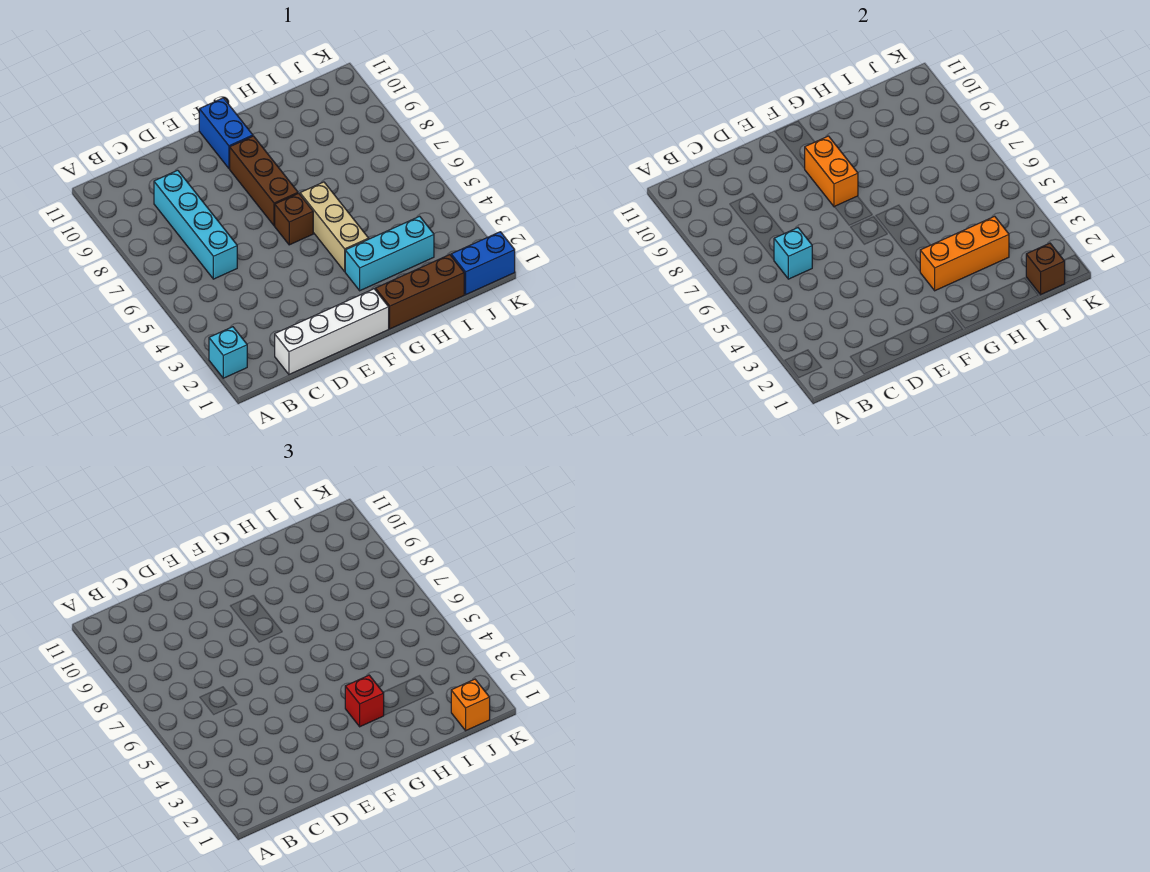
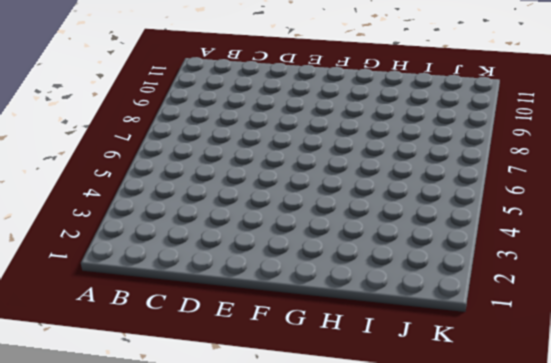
none -> cyan 1x1 brick [209,327,247,378]
none -> white 1x4 brick [275,289,389,374]
none -> cyan 1x4 brick [154,170,237,279]

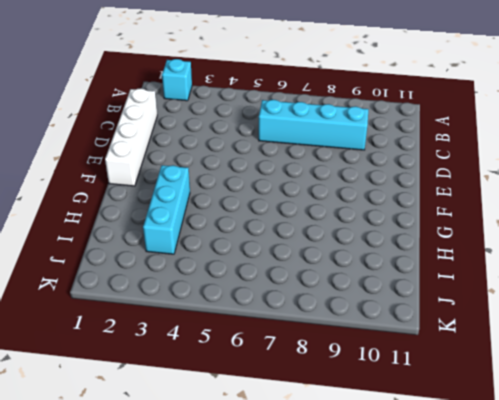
none -> brown 1x1 brick [275,193,313,245]
none -> brown 1x3 brick [230,136,298,226]
none -> blue 1x2 brick [199,98,253,168]

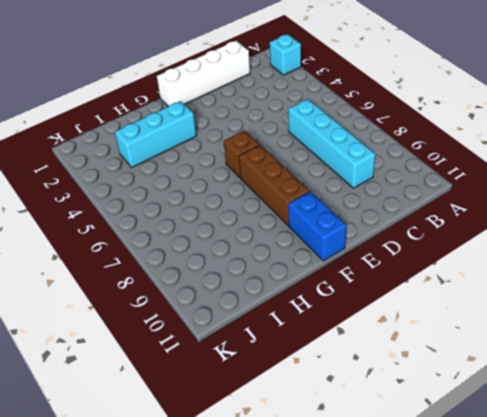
none -> brown 1x3 brick [375,255,464,329]
none -> tan 1x3 brick [300,182,369,271]
none -> blue 1x2 brick [451,232,515,295]

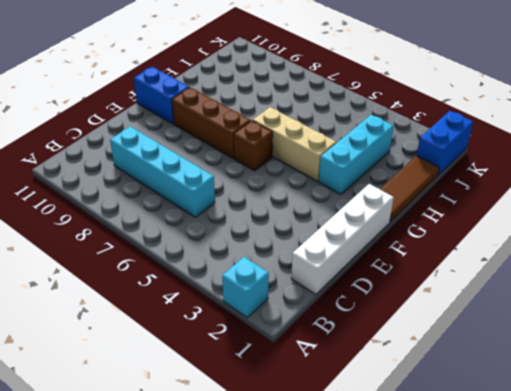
brown 1x3 tile [380,156,439,222] -> brown 1x3 brick [375,255,464,329]
none -> cyan 1x1 brick [774,228,812,279]
none -> orange 1x2 brick [805,136,858,207]
none -> orange 1x3 brick [920,216,1009,291]

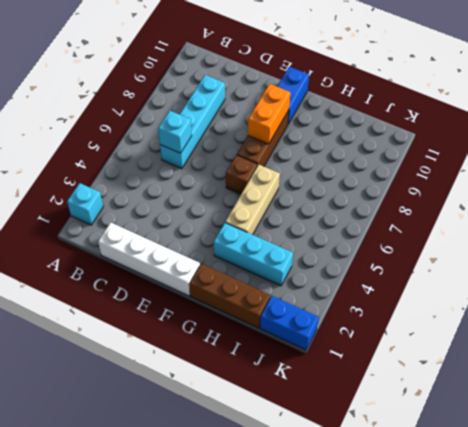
none -> orange 1x3 brick [920,216,1009,291]
none -> brown 1x1 brick [1026,243,1065,295]
none -> red 1x1 brick [345,675,384,727]

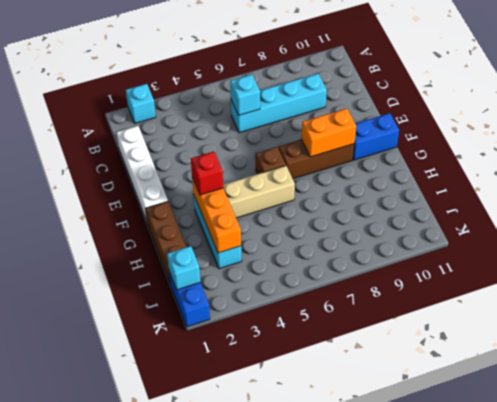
cyan 1x1 brick [167,246,200,290] -> brown 1x1 brick [1026,243,1065,295]
none -> orange 1x1 brick [451,679,490,731]

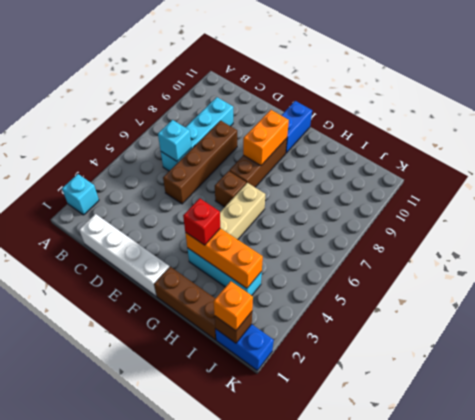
brown 1x4 brick [163,121,237,204] -> none

